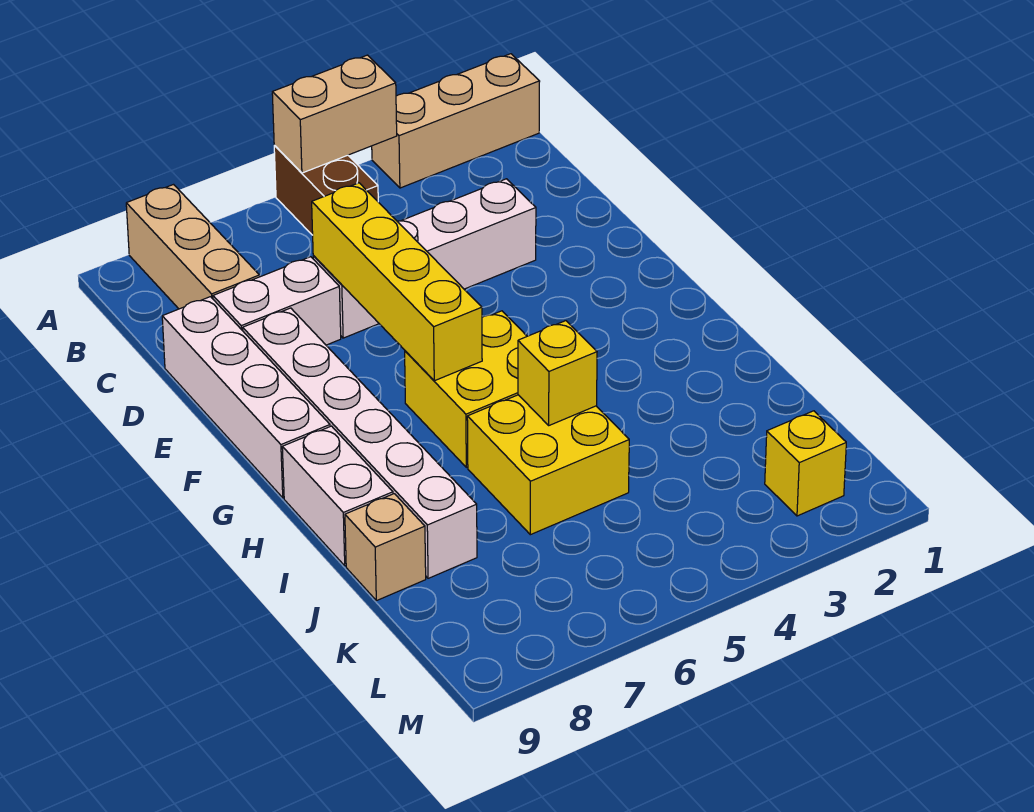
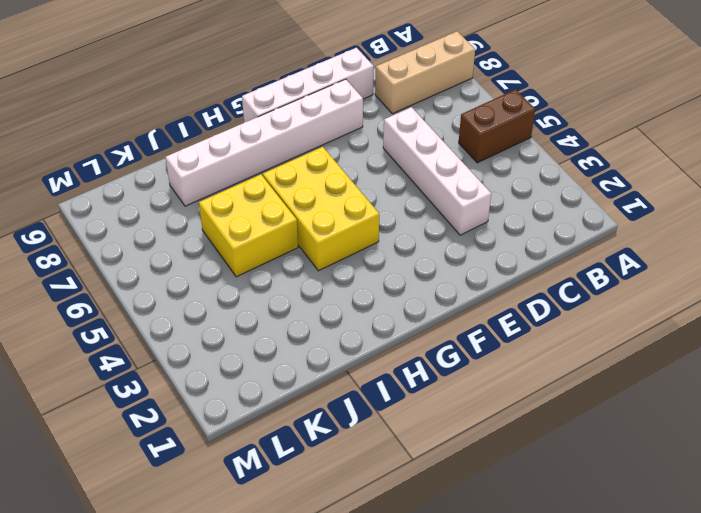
yellow 2x3 brick [263,147,379,271] -> yellow 2x2 brick [405,311,527,467]
none -> tan 1x3 brick [372,54,540,188]
none -> white 1x2 brick [213,257,341,345]
none -> white 1x2 brick [282,426,393,566]

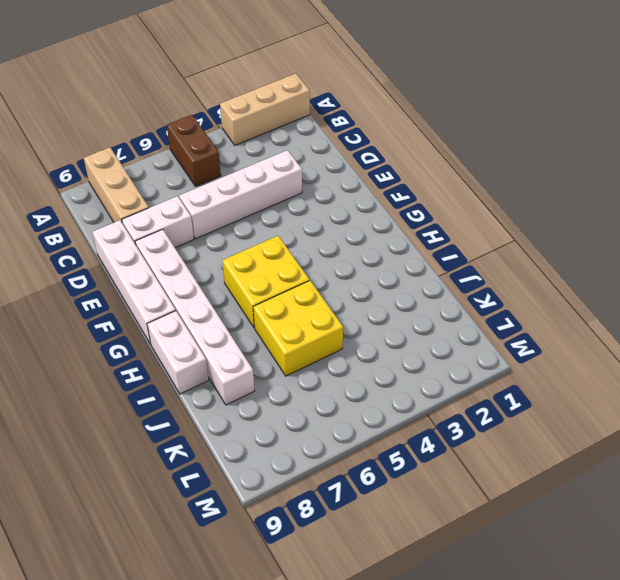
none -> tan 1x1 brick [345,494,426,601]
none -> yellow 1x1 brick [765,411,846,516]
none -> tan 1x2 brick [272,55,397,173]

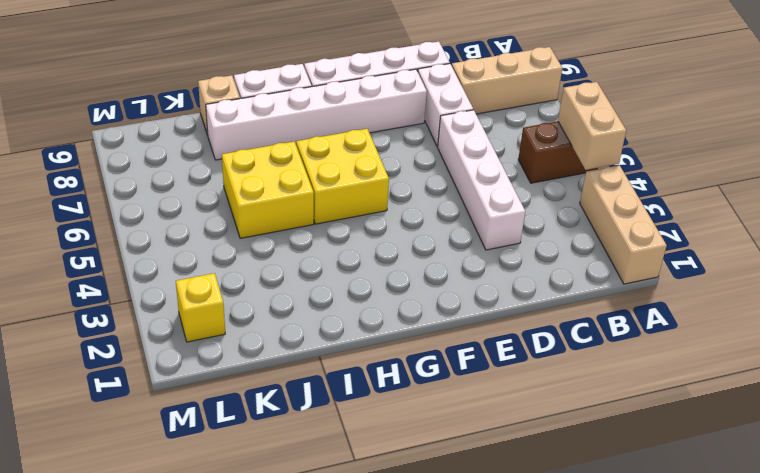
none -> yellow 1x4 brick [312,183,482,381]
none -> yellow 1x1 brick [518,321,597,425]

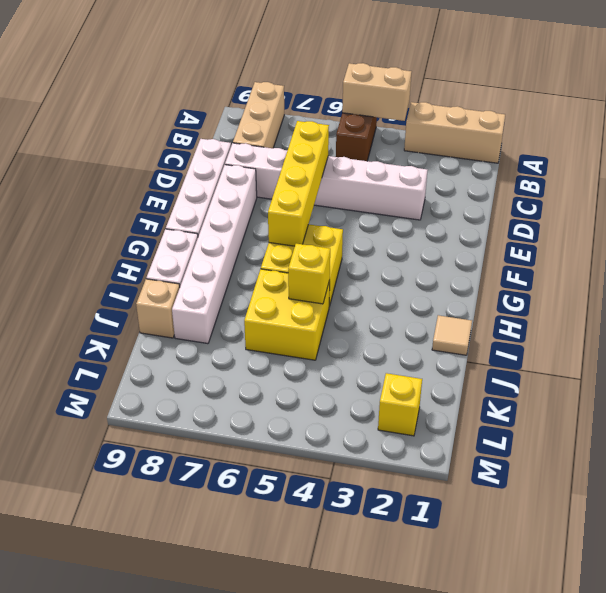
tan 1x1 tile [432,315,472,355] -> none

